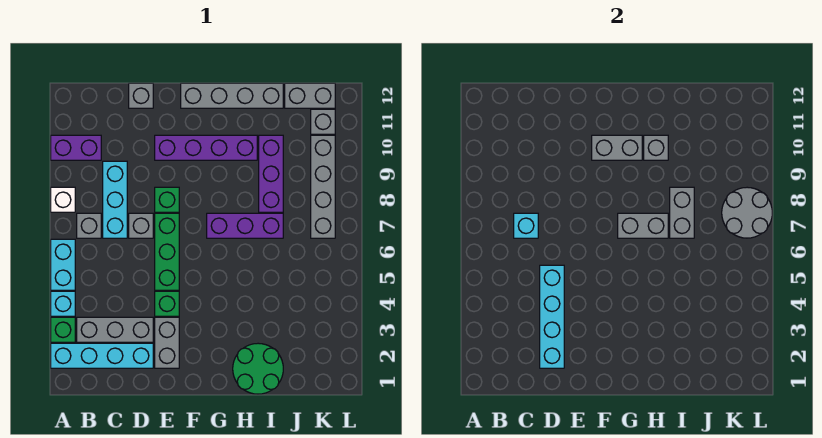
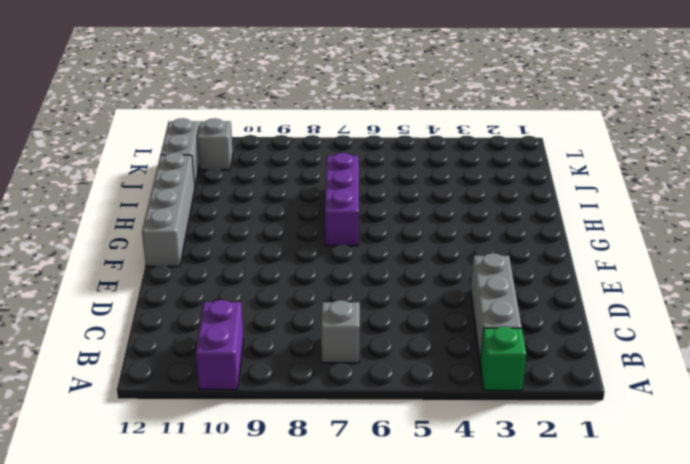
none -> cyan 1x4 brick [51,343,153,368]
none -> cyan 1x1 brick [51,291,75,316]
none -> cyan 1x2 brick [51,239,75,290]
none -> white 1x1 brick [51,187,75,212]

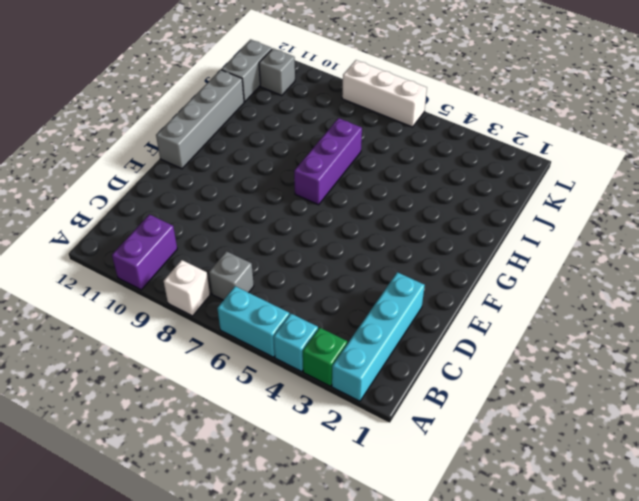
white 1x3 brick [342,60,427,127] -> none
none -> grey 1x3 brick [77,317,153,342]
none -> cyan 1x3 brick [103,161,127,238]
none -> grey 1x1 brick [129,213,153,238]
none -> grey 1x1 brick [129,83,153,108]

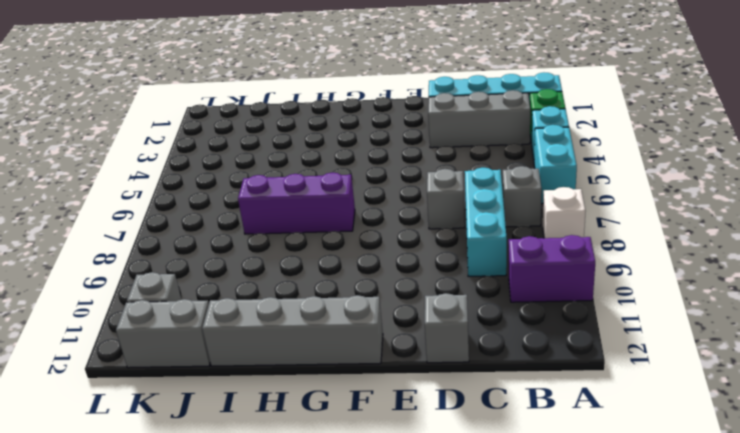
none -> grey 1x2 brick [155,317,179,368]
none -> green 1x1 brick [155,291,179,316]
none -> green 1x3 brick [155,213,179,290]
none -> green 1x1 brick [155,187,179,212]

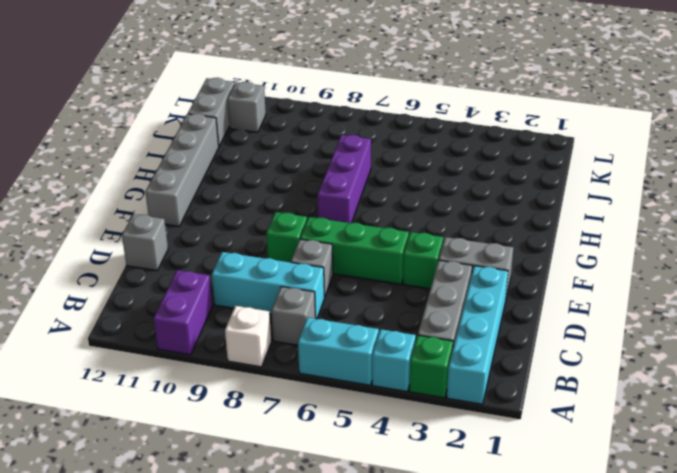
none -> purple 1x4 brick [155,135,257,160]
none -> green 2x2 round brick [233,343,283,394]
none -> purple 1x3 brick [259,135,283,212]
none -> grey 1x4 brick [311,135,335,238]

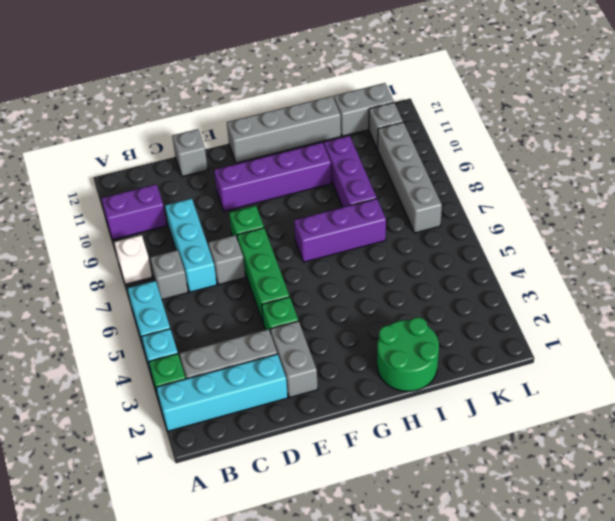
none -> cyan 1x1 brick [514,213,538,238]
none -> cyan 1x4 brick [540,265,564,368]
none -> grey 1x2 brick [592,135,642,160]
none -> grey 1x2 brick [618,213,668,238]

